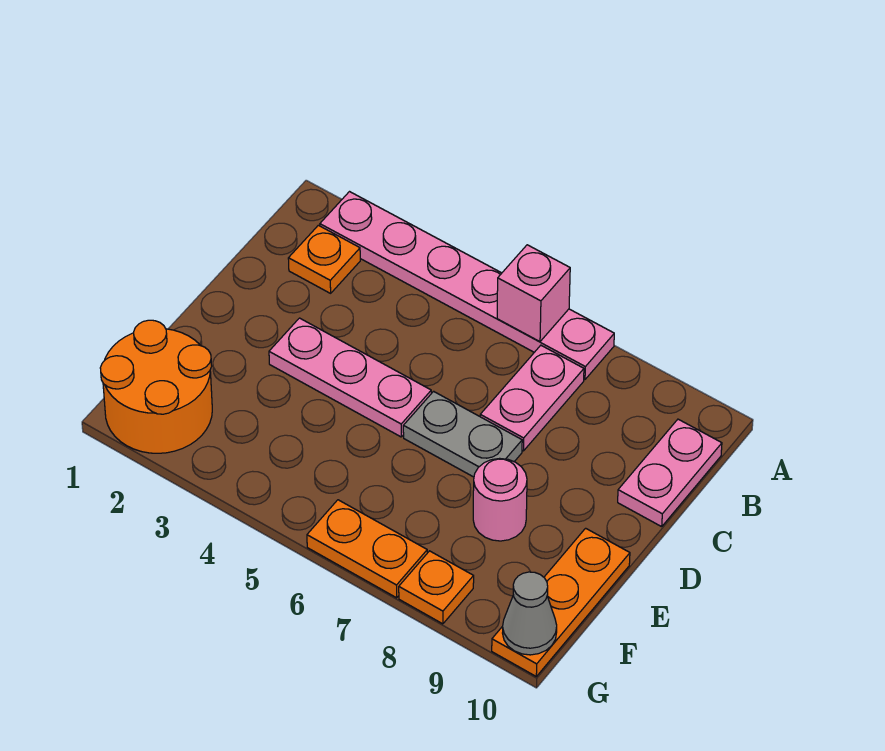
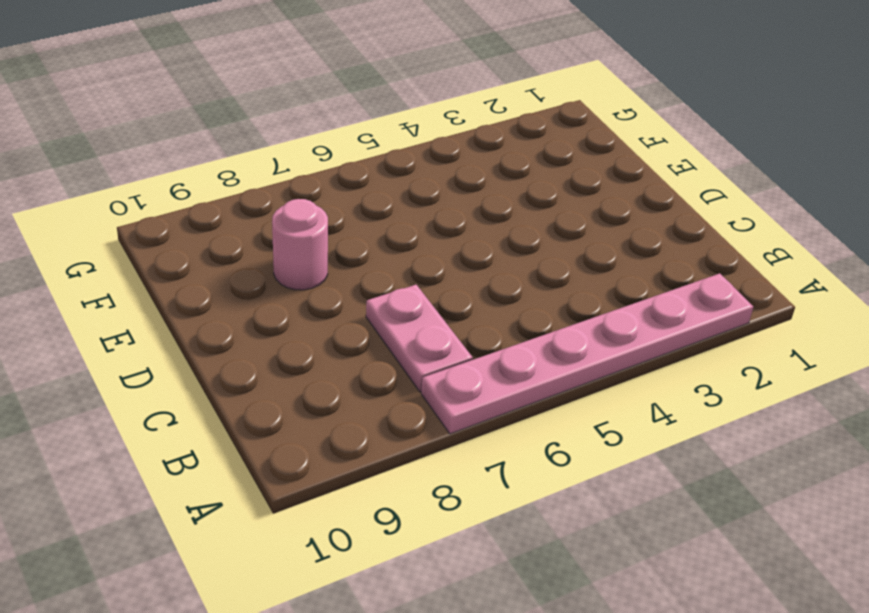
none -> orange 1x1 plate [288,225,360,293]
none -> pink 1x2 plate [618,419,722,527]
none -> pink 1x3 plate [269,318,431,437]

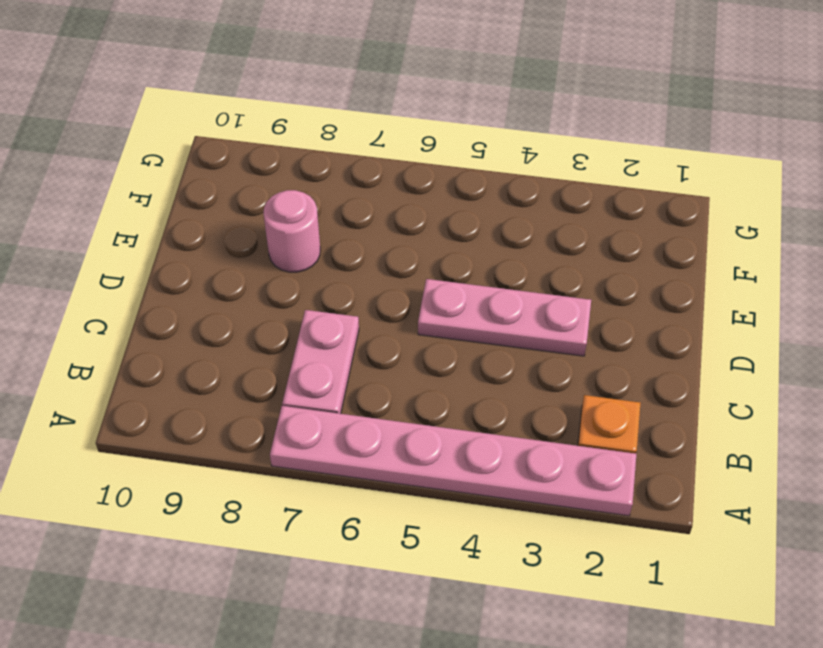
none -> pink 1x2 plate [618,419,722,527]
none -> grey 1x2 plate [403,391,522,477]
none -> orange 1x3 plate [492,528,630,676]

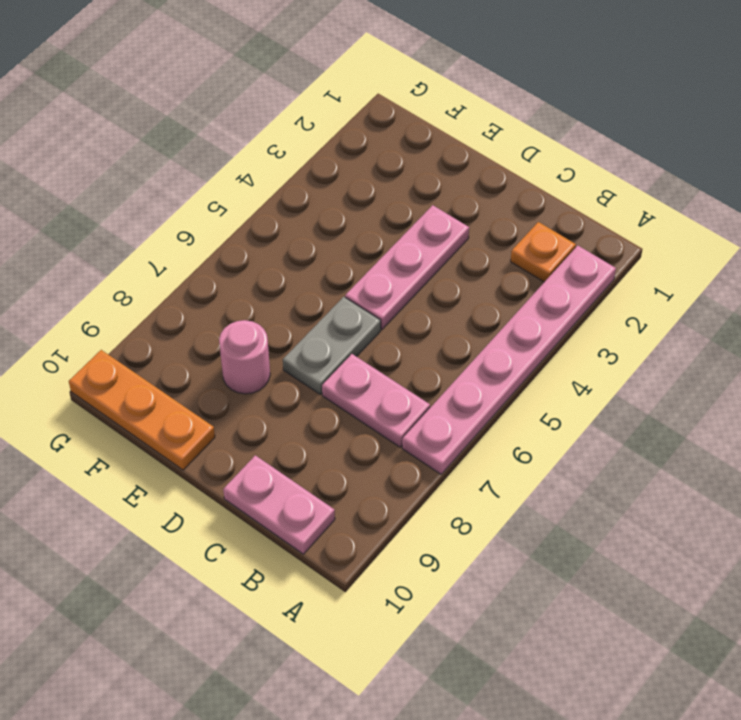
none -> orange 2x2 round brick [100,320,212,453]
none -> orange 1x2 plate [307,500,427,598]
none -> orange 1x1 plate [399,551,474,624]

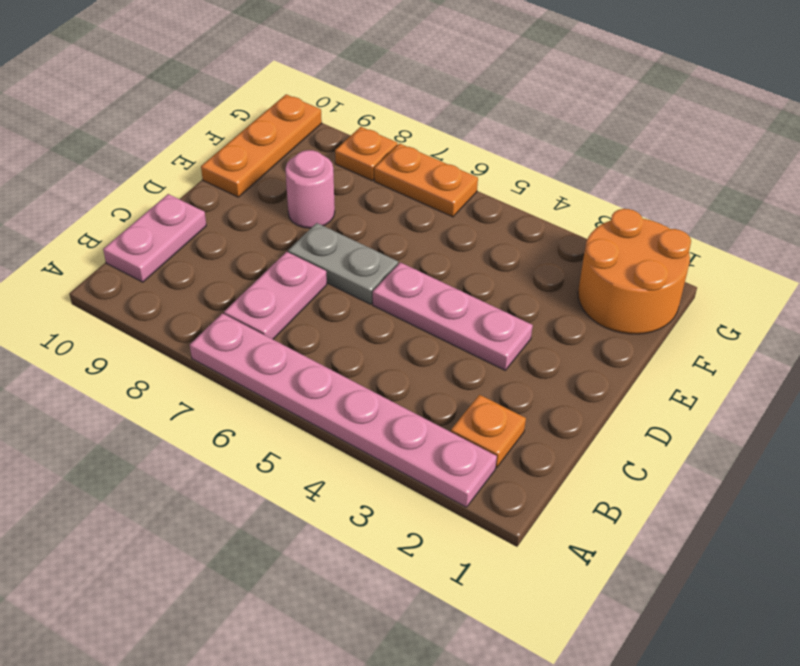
none -> pink 1x1 brick [497,245,570,342]
none -> grey 1x1 cone [503,572,557,655]

